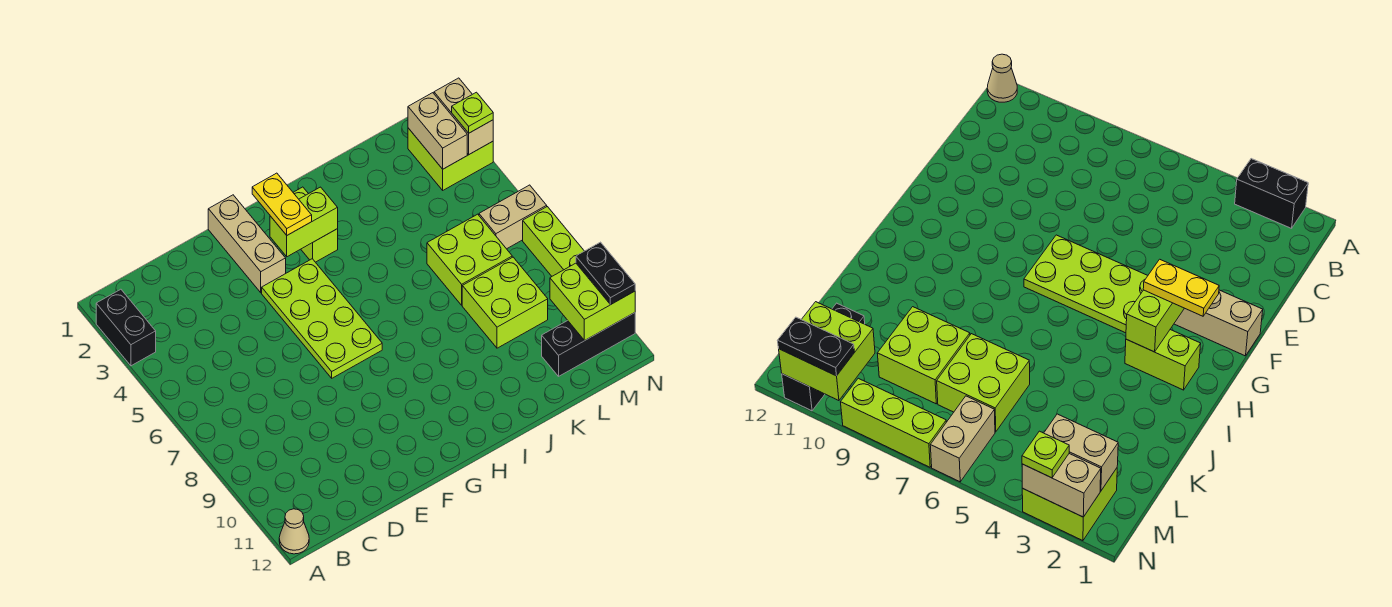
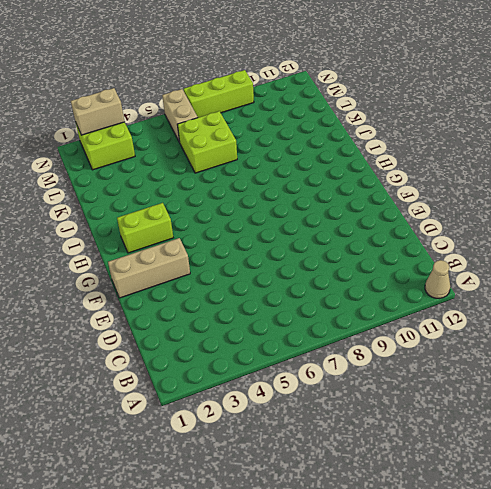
none -> black 1x2 brick [96,289,156,366]
none -> lime 2x4 plate [262,259,382,378]
none -> lime 2x2 brick [462,257,548,348]

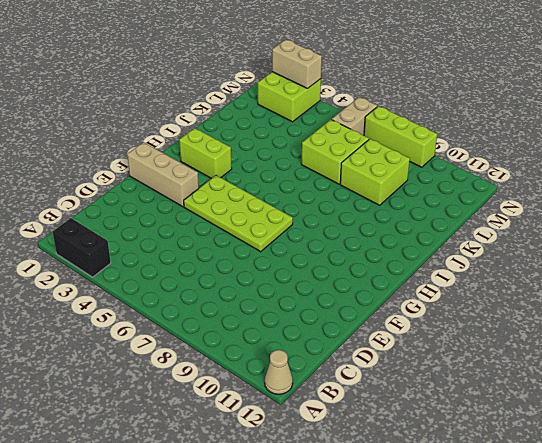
none -> black 1x3 brick [542,313,635,376]
none -> lime 1x2 brick [270,187,338,257]
none -> tan 1x2 brick [408,93,467,169]

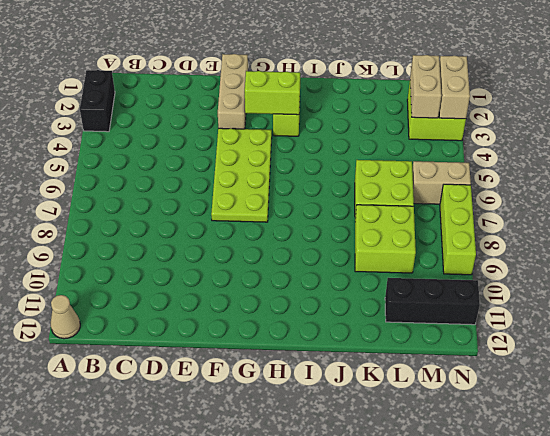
none -> lime 2x2 brick [550,263,635,341]
none -> yellow 1x2 plate [252,173,312,235]
none -> lime 1x1 plate [452,92,493,133]

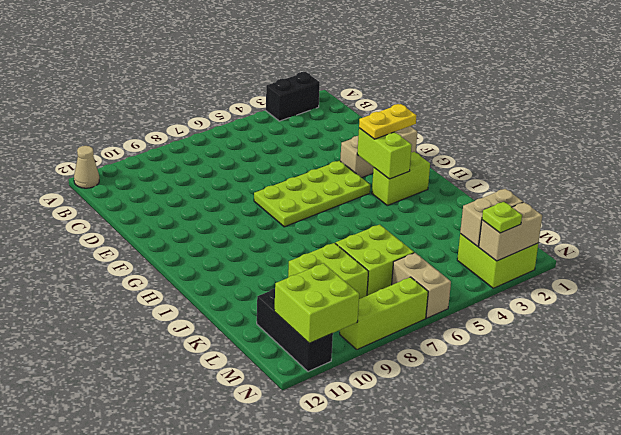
none -> black 1x2 plate [576,242,635,305]

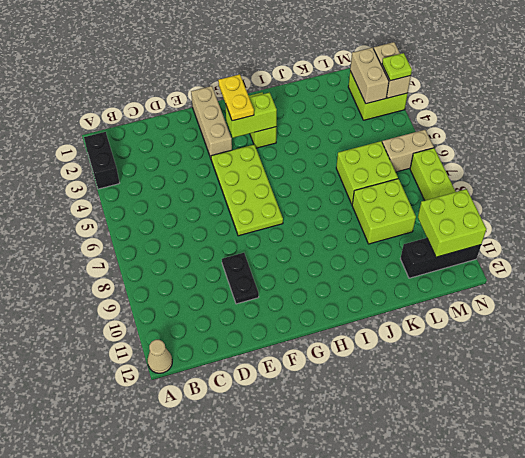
black 1x2 plate [222,253,259,304] -> black 1x2 plate moved to [576,242,635,305]

